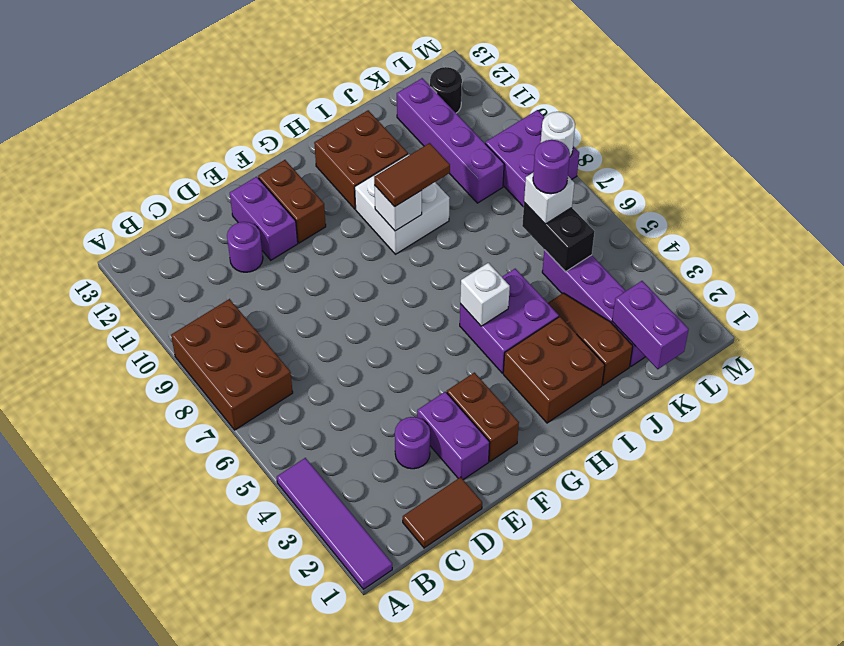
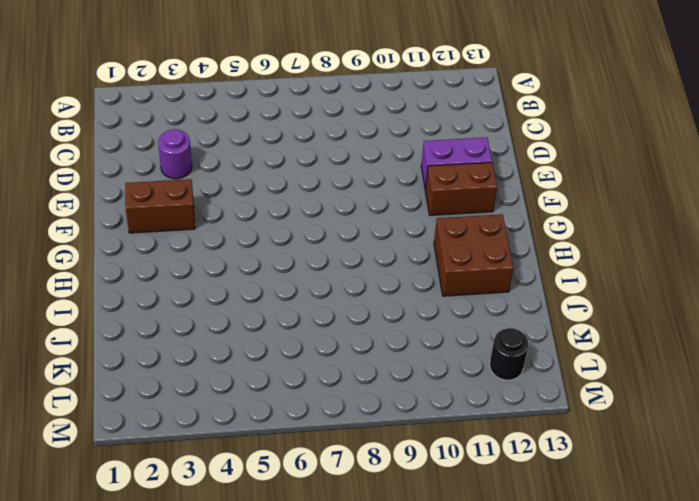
none -> purple 1x4 tile [277,458,392,589]
none -> brown 2x3 brick [171,299,293,430]
none -> brown 1x2 tile [403,477,482,548]

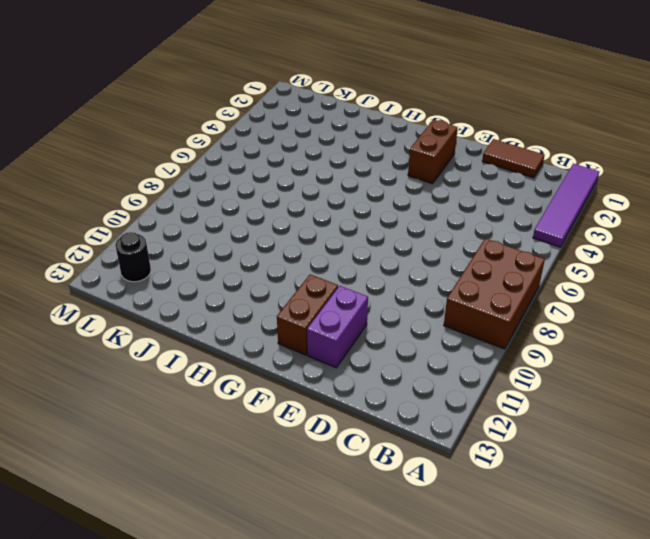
none -> purple 1x1 round brick [395,417,430,469]
none -> purple 1x1 round brick [227,222,263,272]
none -> purple 1x2 brick [417,392,490,480]

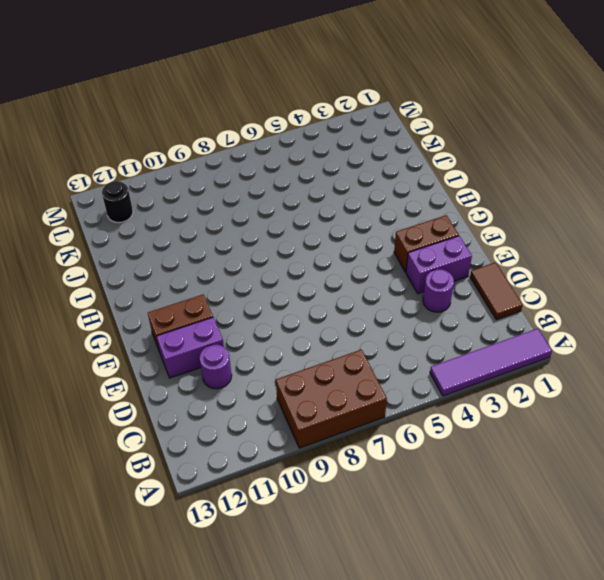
none -> brown 2x2 brick [503,317,605,423]
none -> purple 2x2 brick [460,269,559,373]
none -> white 2x2 brick [355,154,450,254]

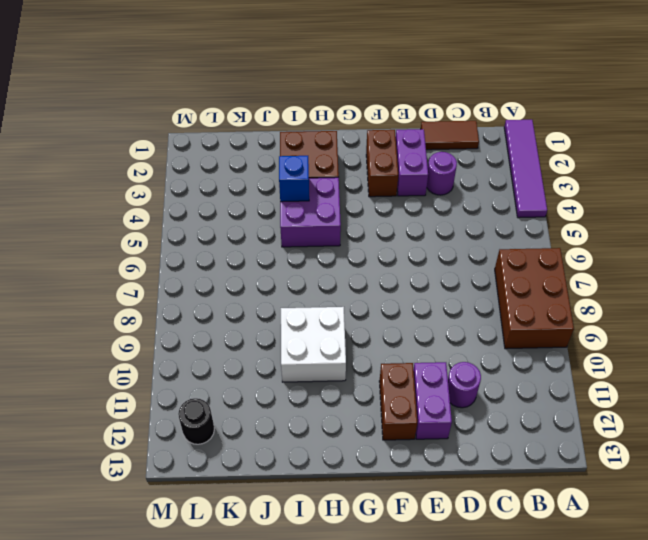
blue 1x1 brick [279,156,309,202] -> none
none -> brown 2x2 brick [314,110,408,209]
none -> brown 1x3 slope [548,293,633,385]
none -> purple 1x4 brick [542,250,645,366]

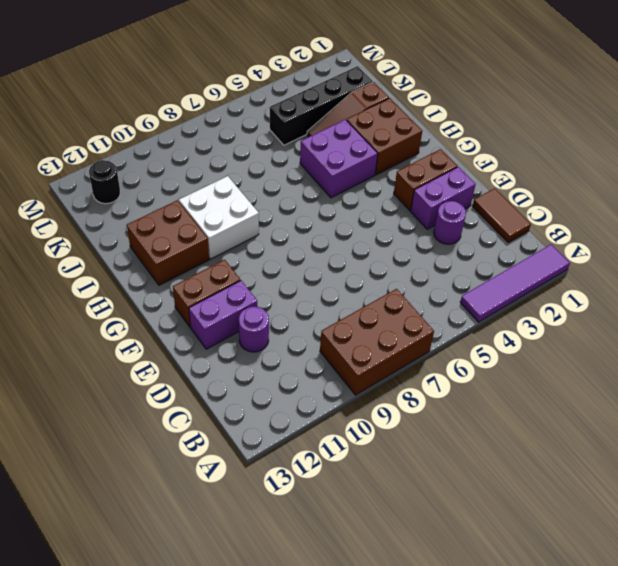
black 1x4 brick [270,66,373,145] -> purple 1x4 brick [542,250,645,366]
none -> purple 1x4 brick [397,78,504,203]
none -> purple 2x2 brick [485,110,579,207]
none -> white 1x1 brick [460,263,510,326]

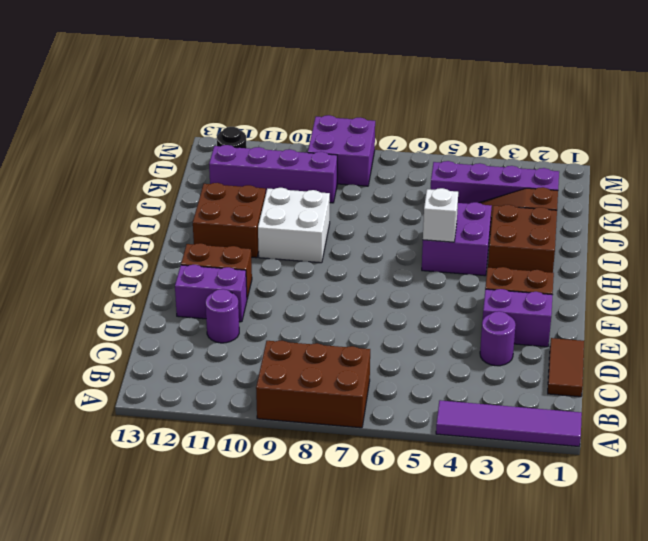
none -> white 1x1 brick [374,185,422,231]
none -> purple 1x2 brick [612,281,689,369]
none -> black 1x2 brick [522,202,595,272]

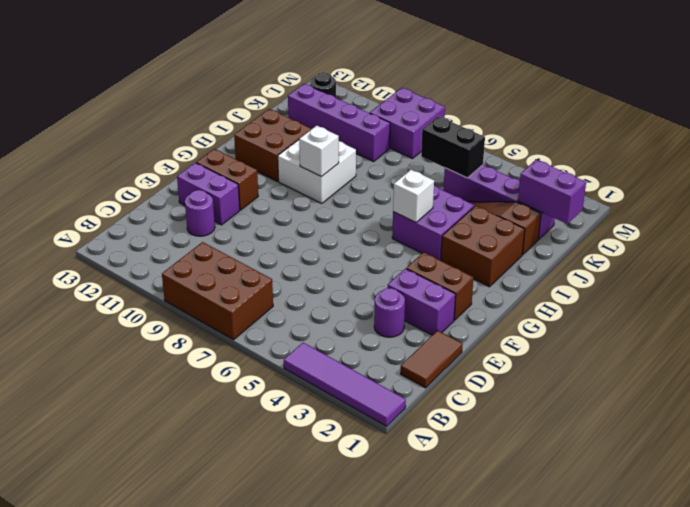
none -> white 1x1 round brick [541,112,575,156]
none -> brown 1x2 tile [374,143,450,207]
none -> white 1x1 brick [524,173,574,224]

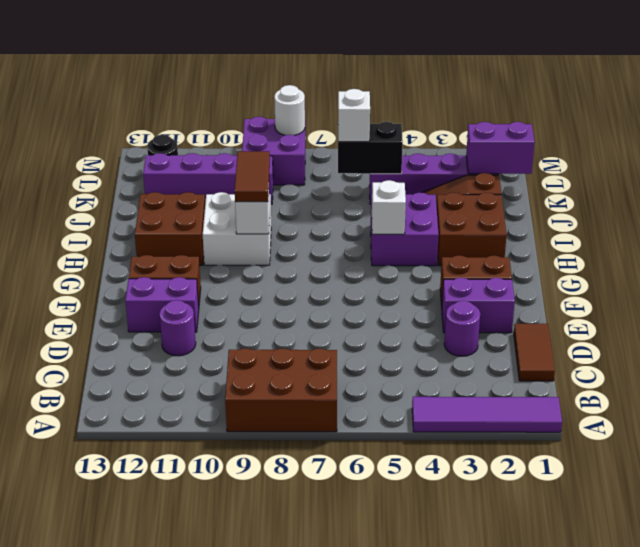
none -> purple 1x1 round brick [533,140,570,194]

